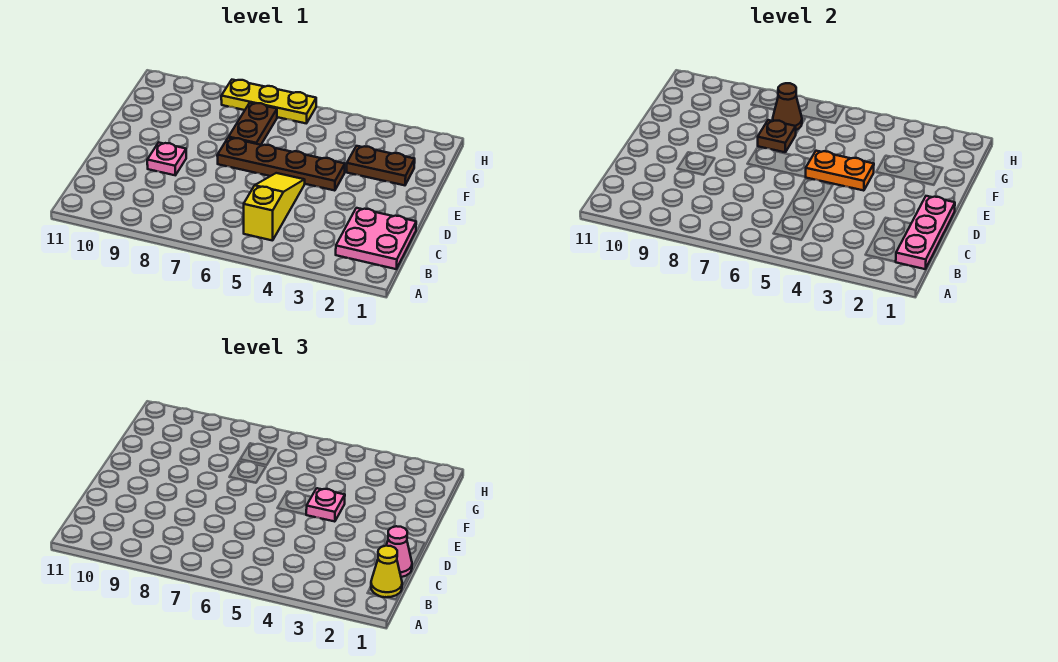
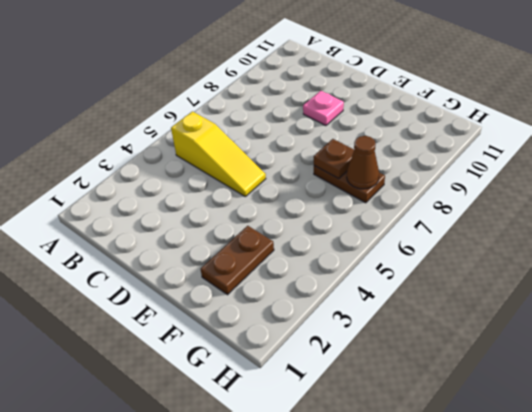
none -> pink 2x2 plate [336,208,416,269]
none -> brown 1x4 plate [217,138,345,191]
none -> yellow 1x3 plate [221,80,316,123]

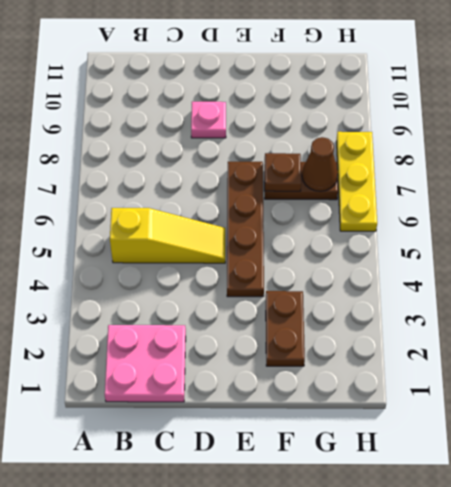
none -> pink 1x3 plate [896,196,955,269]
none -> orange 1x2 plate [806,151,874,191]
none -> yellow 1x1 cone [371,546,402,597]

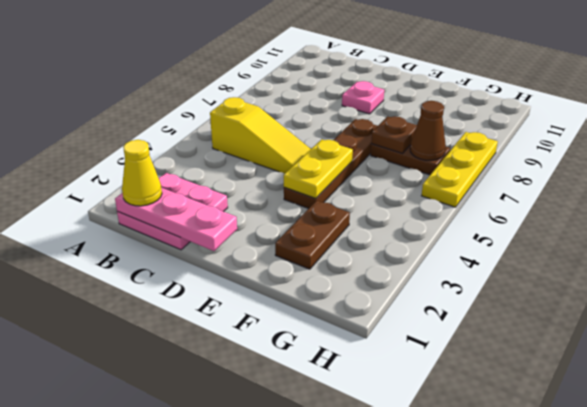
yellow 1x2 plate [284,139,353,198] -> orange 1x2 plate [806,151,874,191]
none -> pink 1x1 cone [386,526,412,577]
none -> pink 1x1 plate [306,488,345,522]

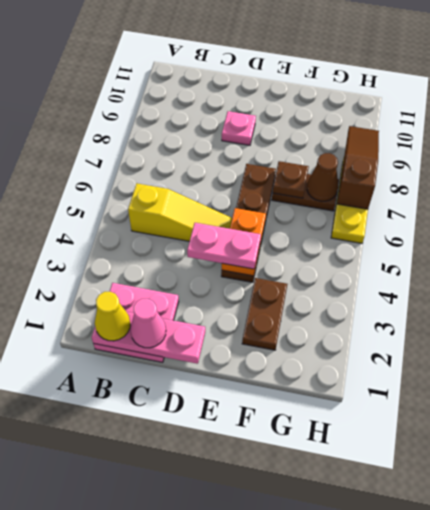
pink 1x2 plate [187,223,261,269] -> pink 1x1 plate [306,488,345,522]
brown 1x3 slope [337,126,379,209] -> none

